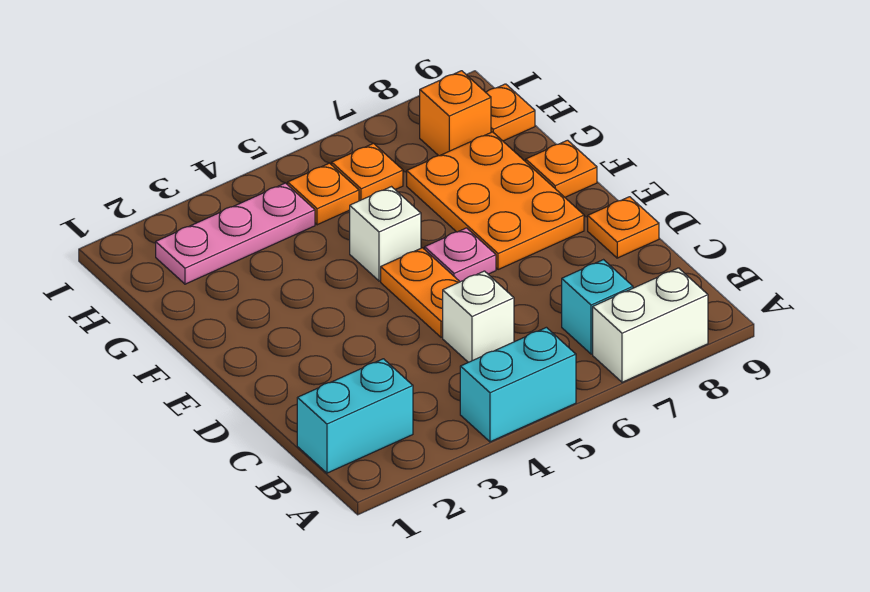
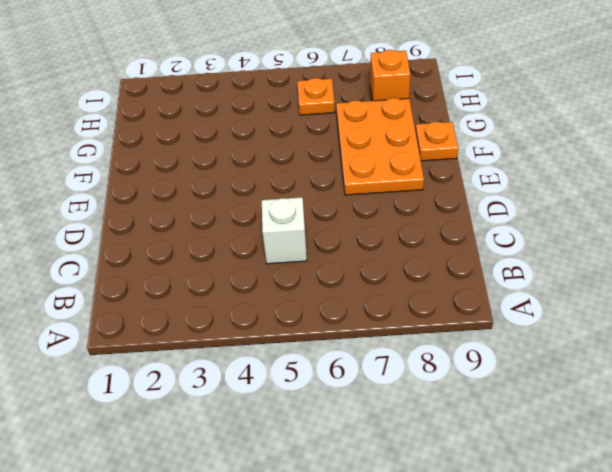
none -> cyan 1x2 brick [460,327,576,442]
none -> white 1x2 brick [593,268,708,382]
none -> cyan 1x2 brick [297,359,413,473]

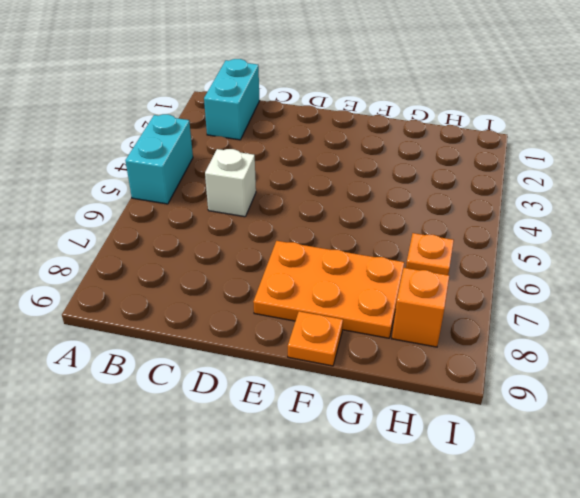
none -> white 1x2 brick [593,268,708,382]
none -> cyan 1x1 brick [562,260,633,354]
none -> orange 1x2 plate [381,248,460,337]

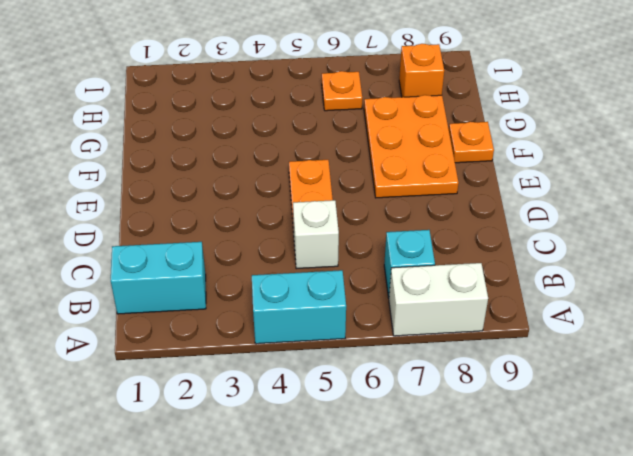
none -> orange 1x1 plate [588,197,659,258]
none -> pink 1x1 plate [425,228,496,282]
none -> white 1x1 brick [350,187,421,281]

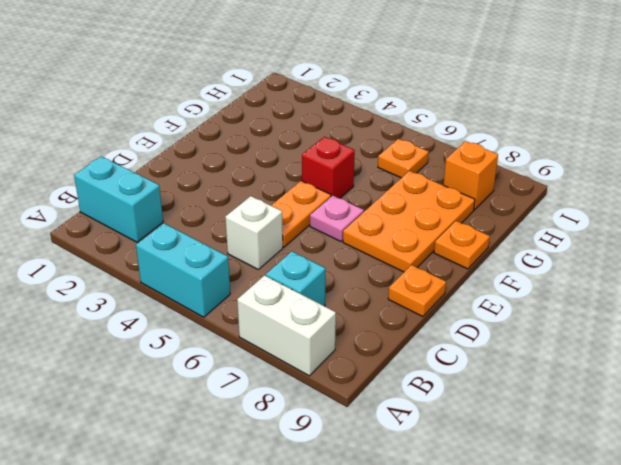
red 1x1 brick [302,137,355,198] -> white 1x1 brick [350,187,421,281]
none -> pink 1x3 plate [156,183,315,284]
none -> orange 1x1 plate [288,163,359,225]
none -> orange 1x1 plate [486,84,535,141]

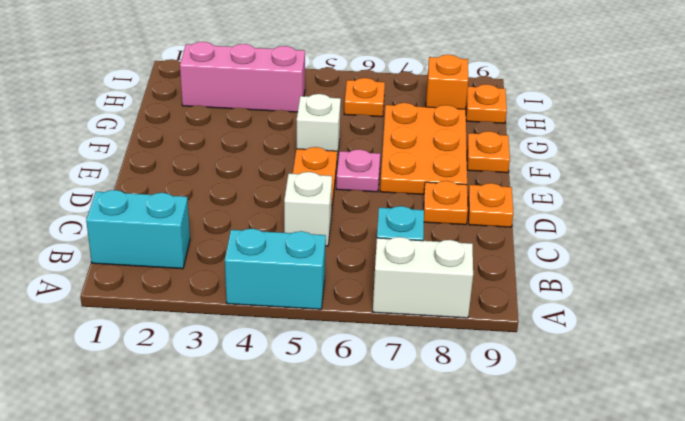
orange 1x1 plate [424,181,468,225] -> orange 1x1 plate moved to [288,163,359,225]
pink 1x3 brick [180,42,305,112] -> pink 1x3 plate [156,183,315,284]

